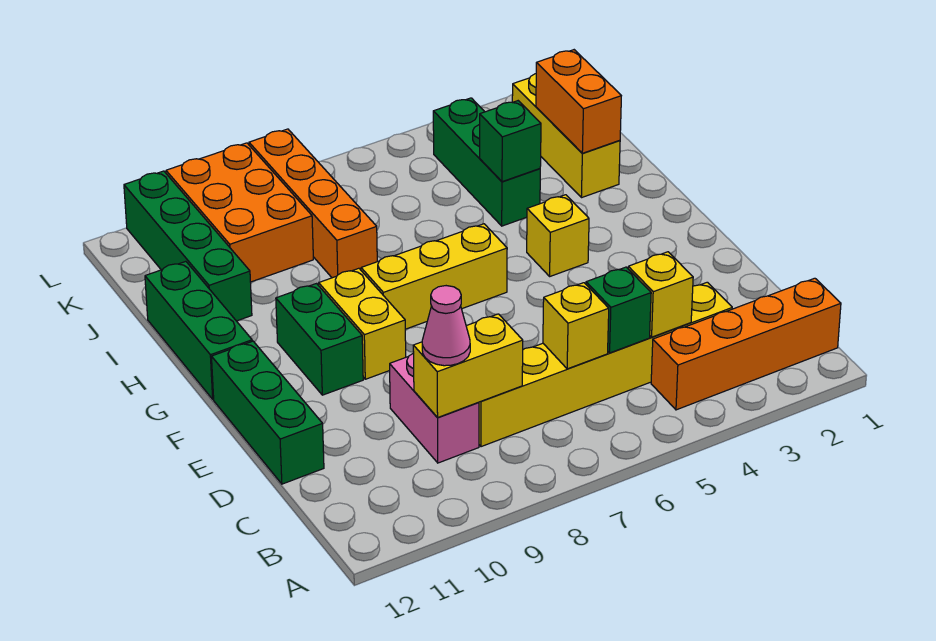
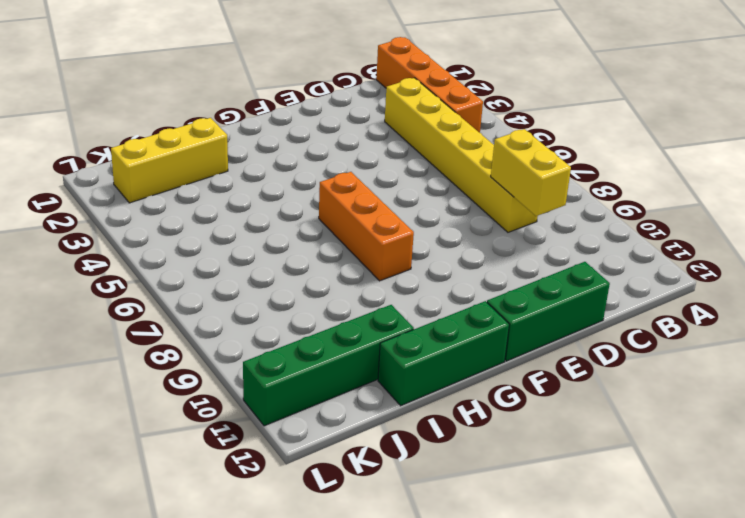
orange 1x3 brick [319,172,414,281] -> yellow 1x3 brick [361,224,507,329]
none -> pink 1x2 brick [390,353,479,463]
none -> yellow 1x2 brick [319,268,406,379]
none -> green 1x2 brick [276,284,363,395]

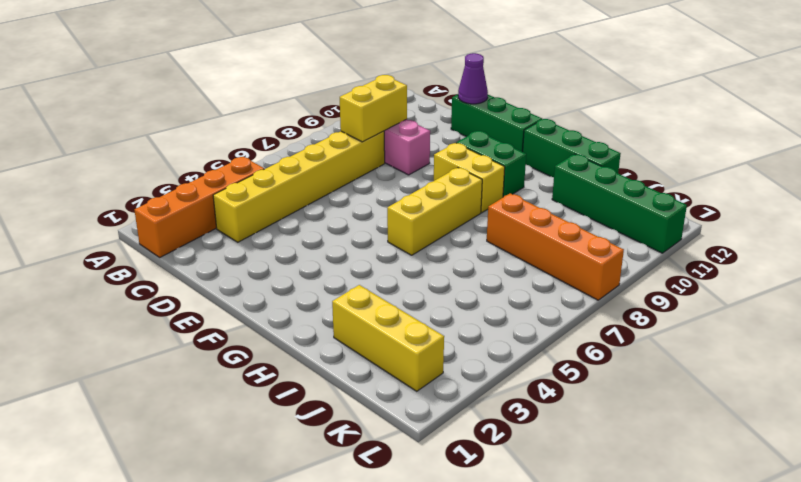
purple 1x1 cone [458,53,488,104] -> none
none -> yellow 1x1 brick [527,195,589,276]
none -> green 1x3 brick [433,98,540,226]
none -> orange 2x3 brick [166,143,313,282]

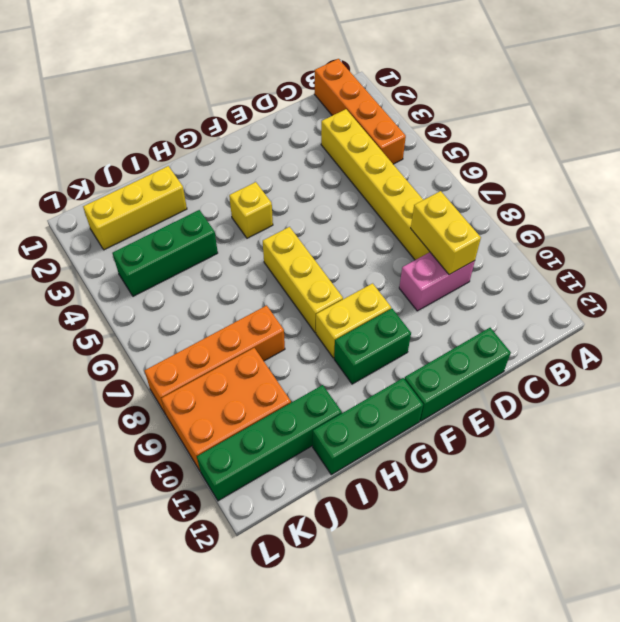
none -> yellow 1x1 brick [628,252,693,337]
none -> green 1x1 brick [586,267,651,353]
none -> yellow 1x1 brick [543,283,609,369]

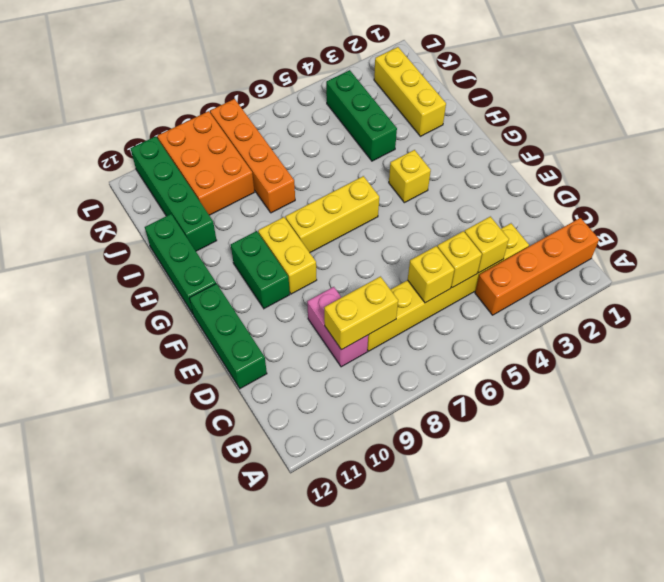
yellow 1x1 brick [437,231,482,288] -> green 1x1 brick [586,267,651,353]
none -> orange 1x2 brick [536,50,621,153]
none -> green 1x1 brick [480,101,541,182]
none -> pink 1x1 cone [422,286,470,366]

